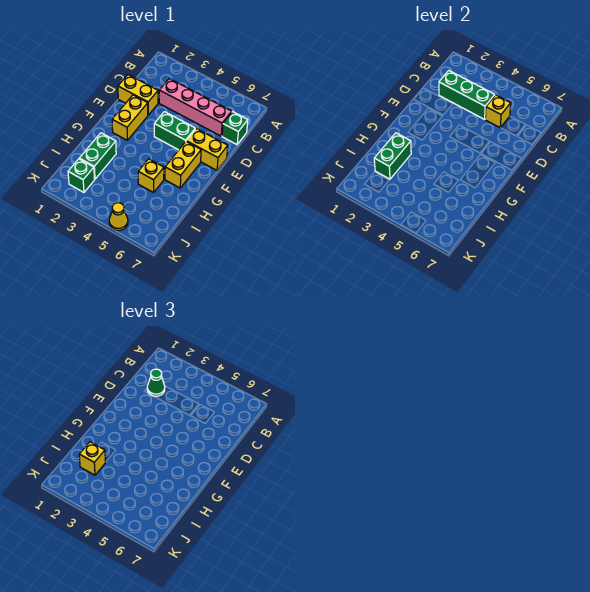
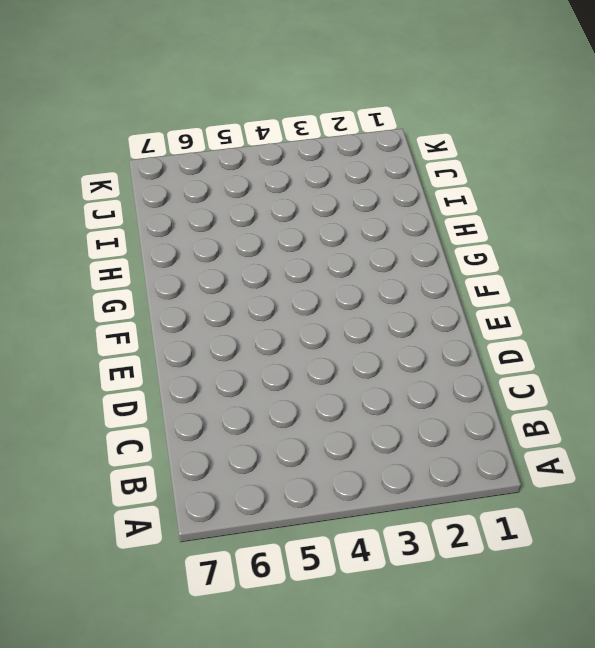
none -> pink 1x4 brick [159,79,232,136]
none -> green 1x1 brick [222,112,248,144]
none -> yellow 1x2 brick [118,75,158,115]

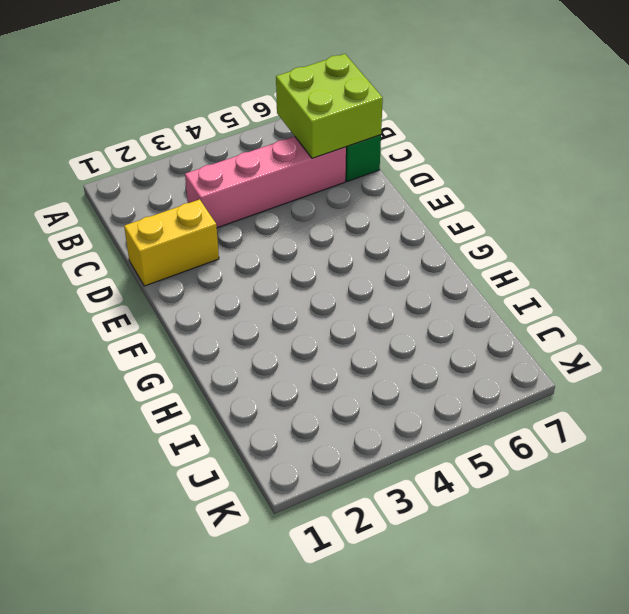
lime 2x2 brick [276,54,383,158] -> none
none -> yellow 1x2 brick [112,95,148,140]
none -> green 1x2 brick [154,112,195,150]
none -> yellow 1x2 brick [186,129,228,170]

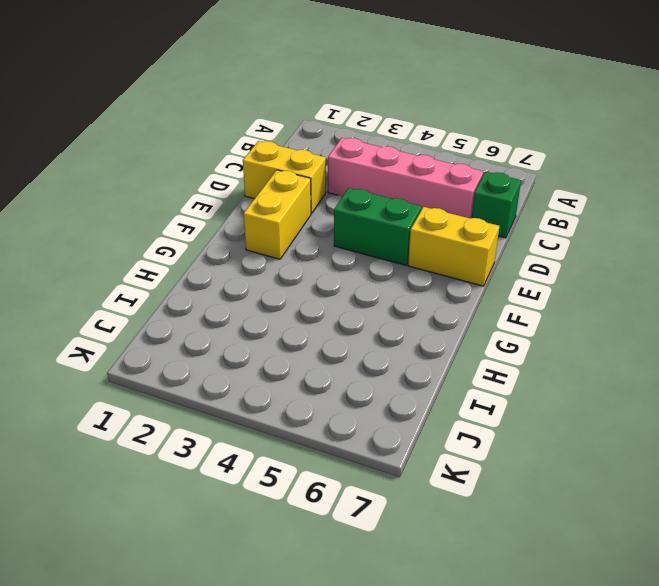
none -> yellow 1x2 brick [165,142,201,188]
none -> green 1x2 brick [79,133,116,179]
none -> yellow 1x1 brick [138,159,164,192]

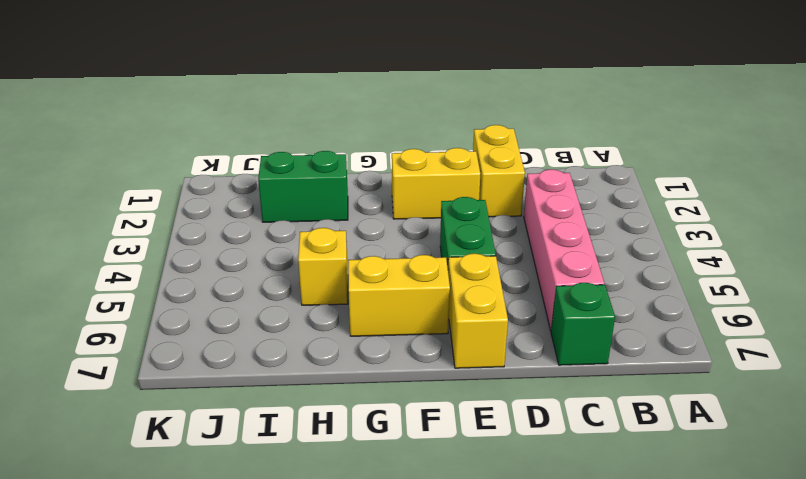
none -> green 1x1 brick [68,159,95,192]
none -> yellow 1x1 cone [109,203,128,230]
none -> green 1x3 brick [439,71,495,119]

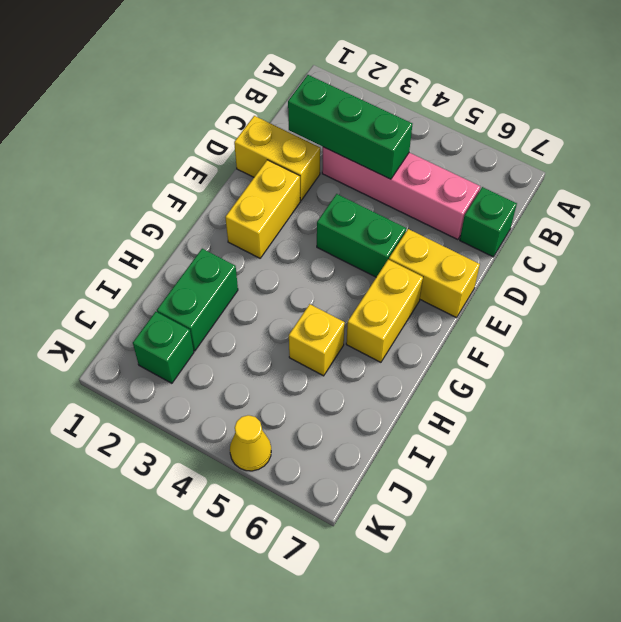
none -> yellow 1x1 brick [485,95,511,128]
none -> green 1x2 brick [374,133,411,179]
none -> green 1x1 cone [147,369,165,396]

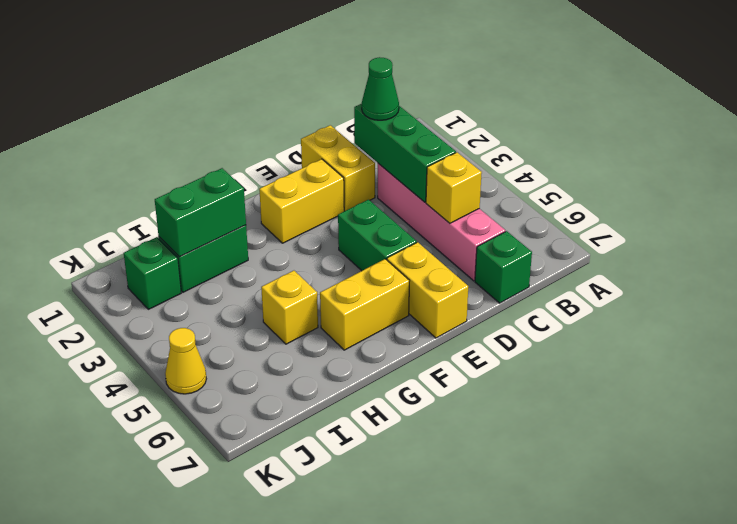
none -> yellow 1x1 brick [79,442,105,475]

